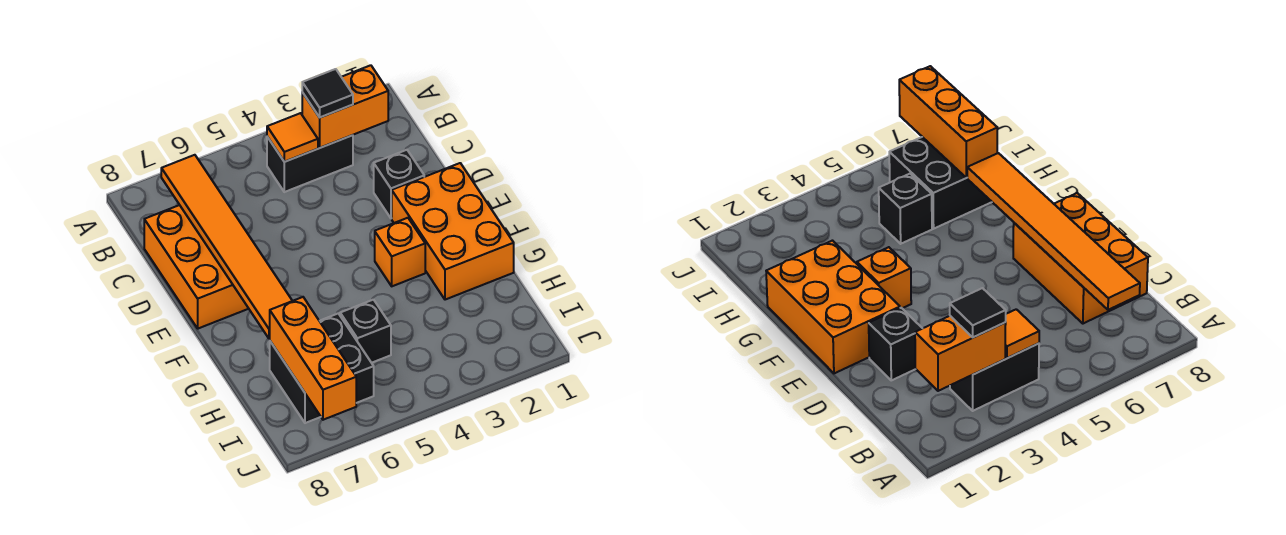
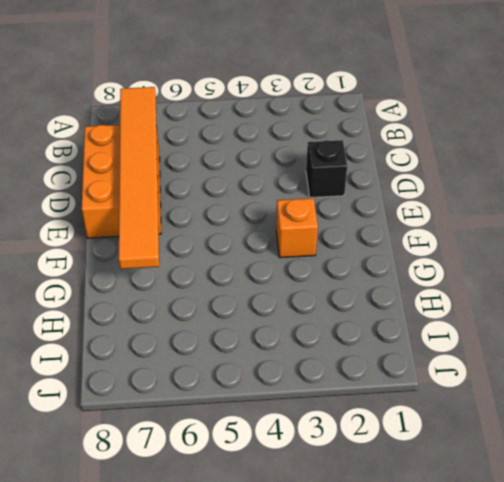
none -> black 1x2 brick [267,135,353,192]
none -> orange 2x3 brick [392,163,514,300]
none -> black 1x1 brick [340,300,391,363]

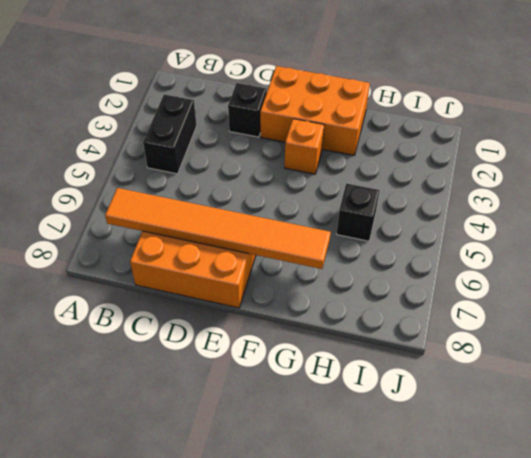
none -> black 2x2 brick [270,314,374,423]
none -> orange 1x2 brick [302,65,388,148]
none -> orange 1x1 tile [267,113,318,162]

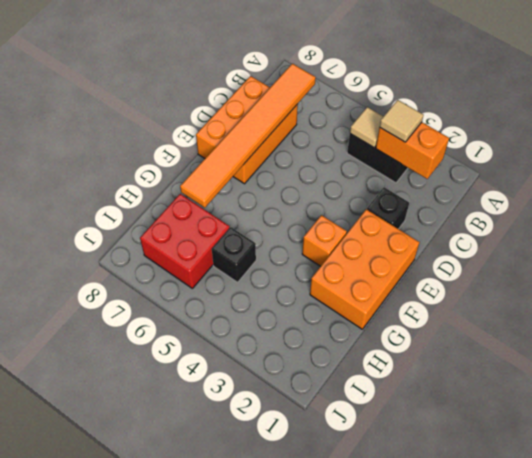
tan 1x1 tile [380,100,423,142] -> black 1x1 tile [302,69,353,117]
tan 1x1 tile [350,107,384,147] -> orange 1x1 tile [267,113,318,162]
red 2x2 brick [140,194,230,288] -> black 2x2 brick [270,314,374,423]
none -> orange 1x3 brick [270,297,356,420]

